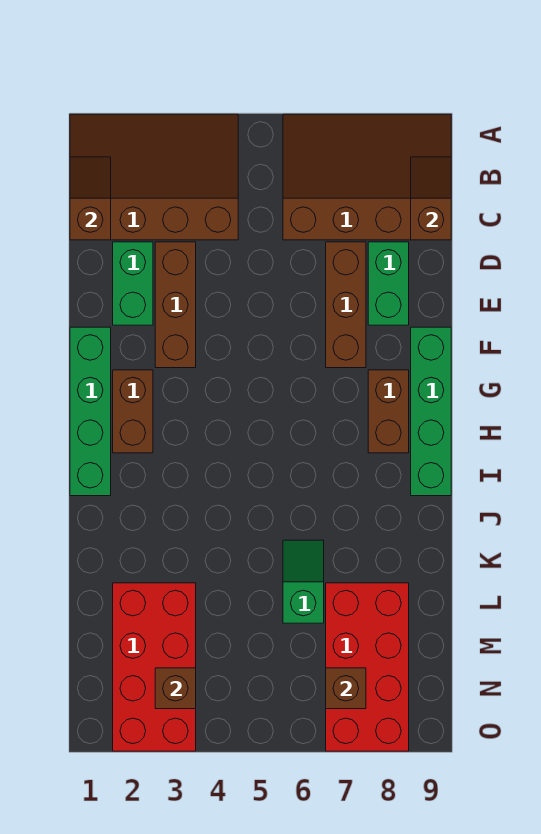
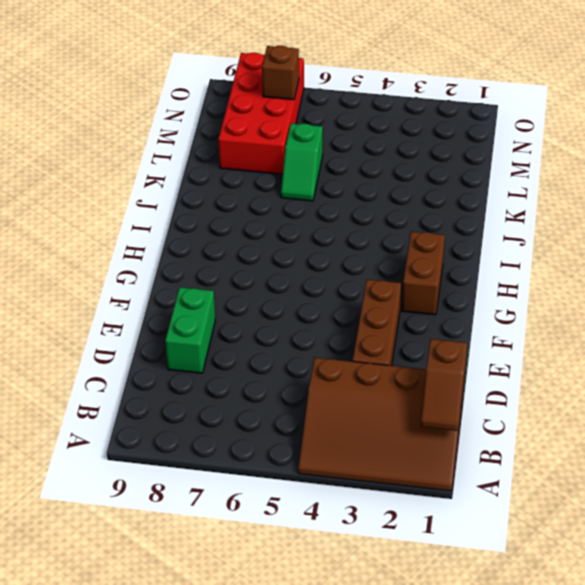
none -> brown 3x4 slope [283,114,451,240]
none -> green 1x2 brick [113,242,153,325]
none -> brown 1x3 brick [326,242,366,368]

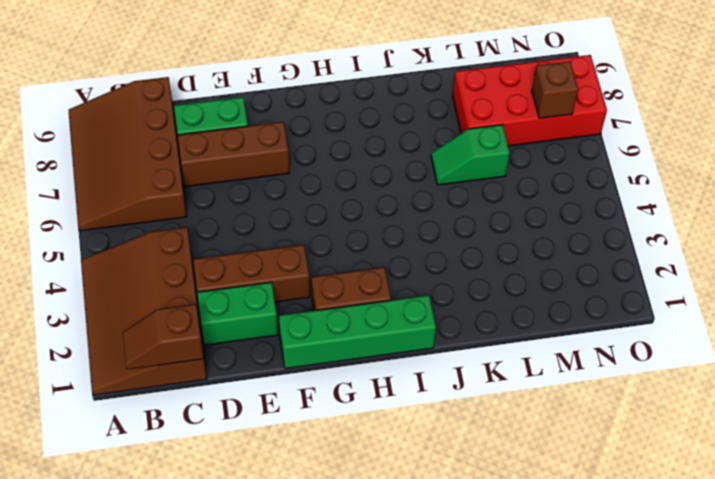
none -> green 1x4 brick [411,327,451,496]
none -> brown 1x2 brick [368,370,409,453]
none -> red 2x4 brick [113,583,196,751]

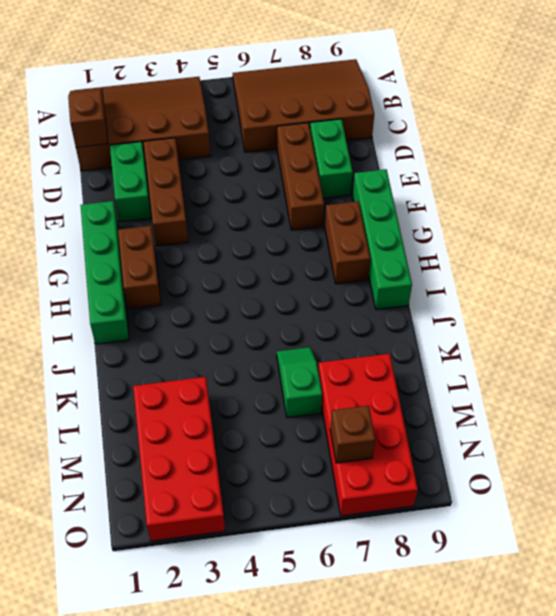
none -> brown 1x2 slope [411,157,451,240]
none -> brown 1x1 brick [155,668,196,709]

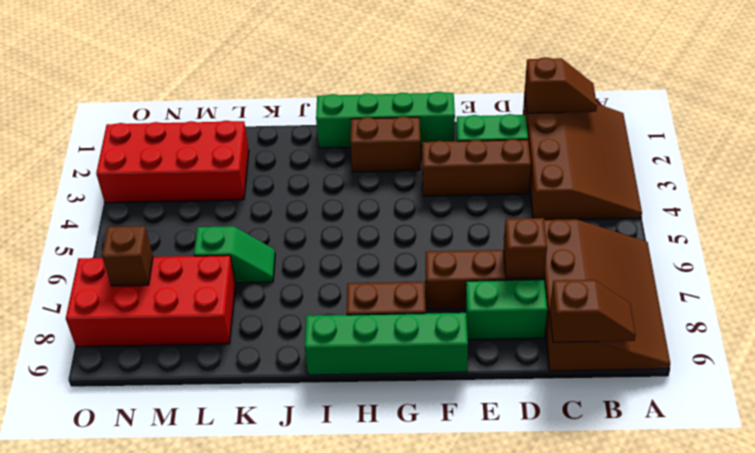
brown 1x1 brick [504,218,547,279] -> brown 1x1 brick moved to [155,668,196,709]

